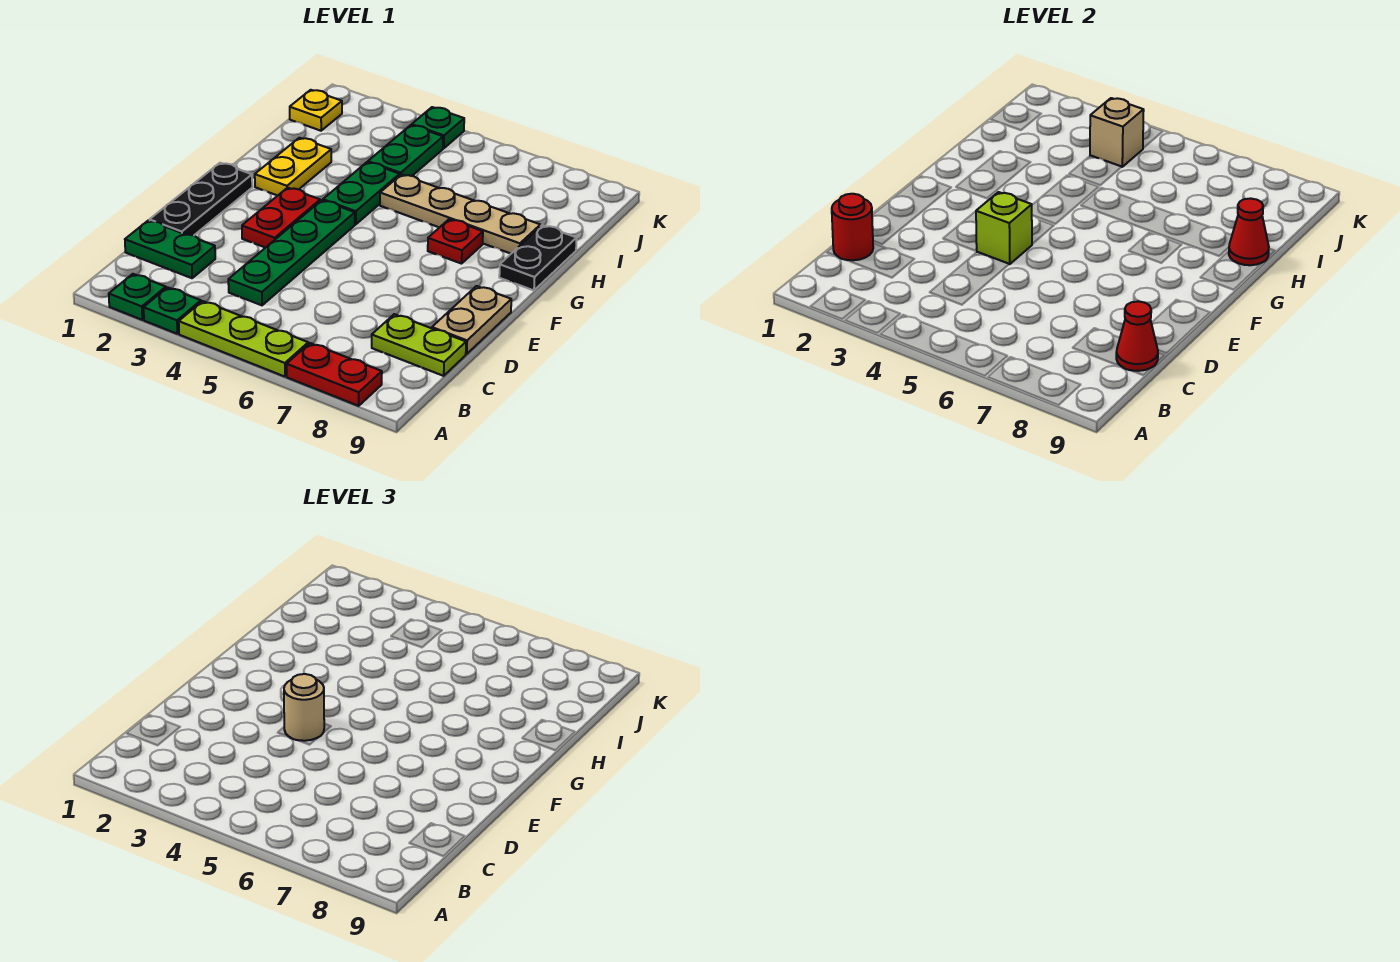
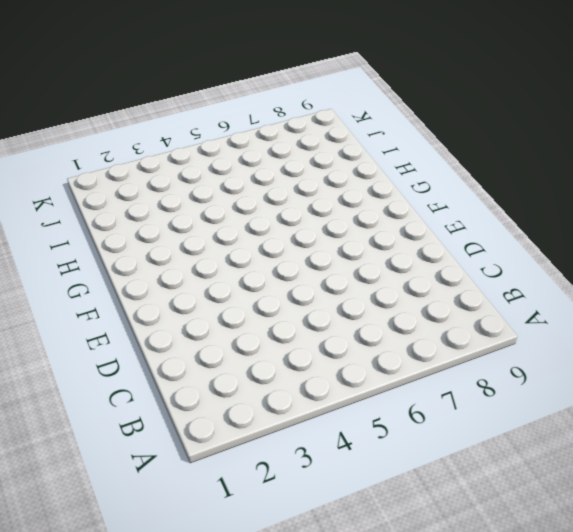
none -> green 1x1 plate [109,274,166,320]
none -> green 1x1 plate [144,287,201,334]
none -> lime 1x3 plate [179,301,308,377]

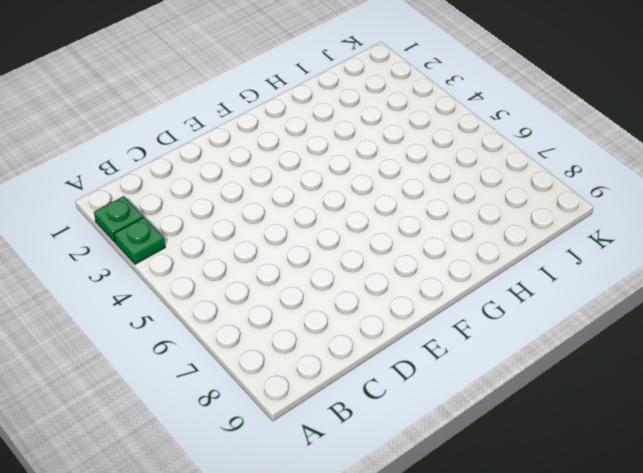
none -> lime 1x3 plate [179,301,308,377]
none -> red 1x2 plate [287,343,382,406]
none -> green 1x2 plate [125,220,215,278]

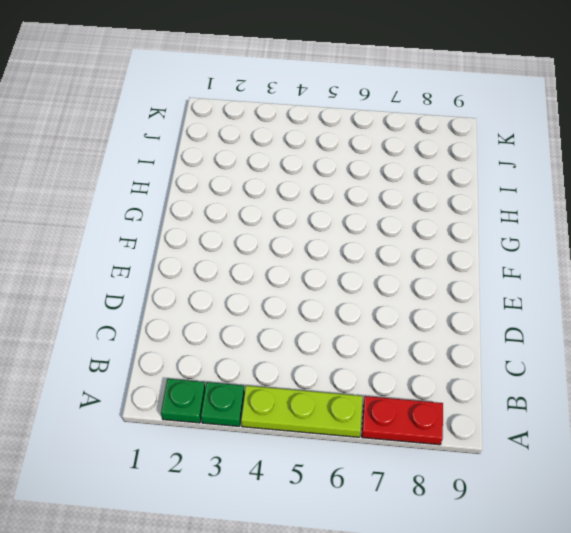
none -> green 1x2 plate [125,220,215,278]
none -> green 1x4 plate [228,200,355,305]
none -> lime 1x2 plate [372,314,466,376]

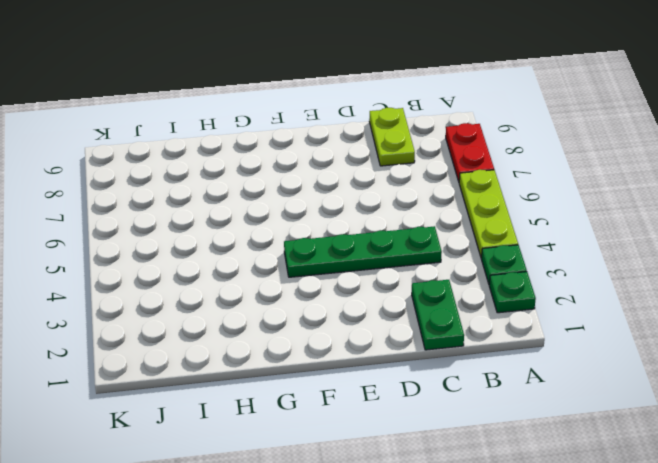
none -> black 1x3 plate [150,163,252,236]
none -> tan 1x2 plate [432,286,511,354]
none -> red 1x2 plate [242,188,320,248]

